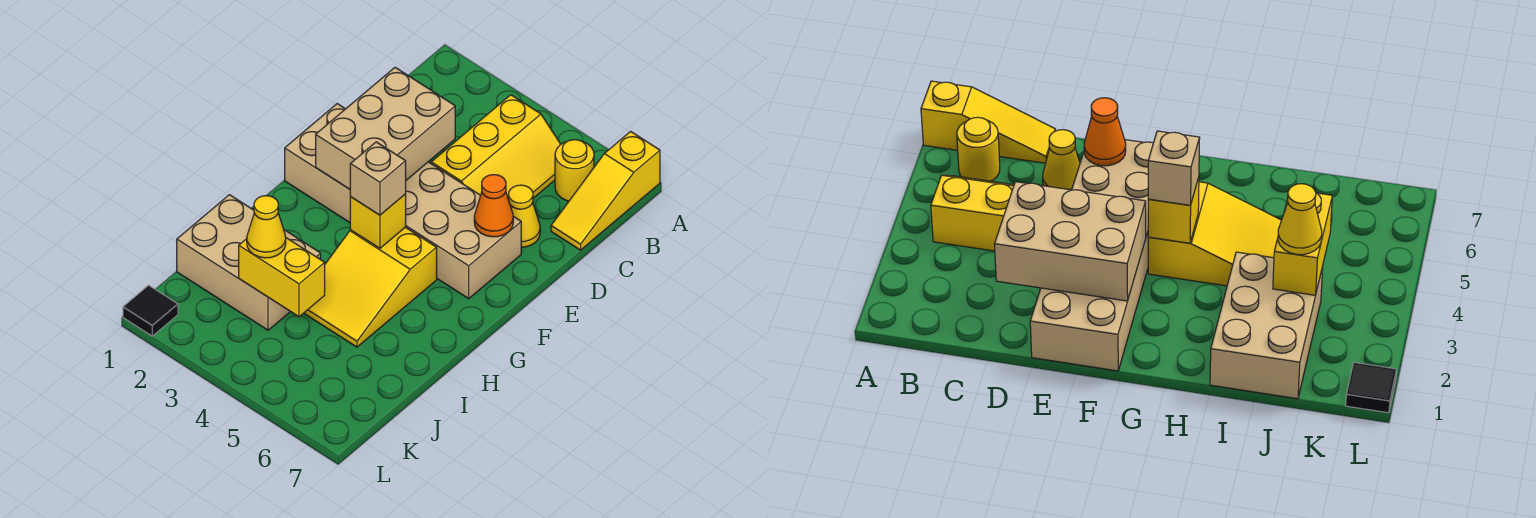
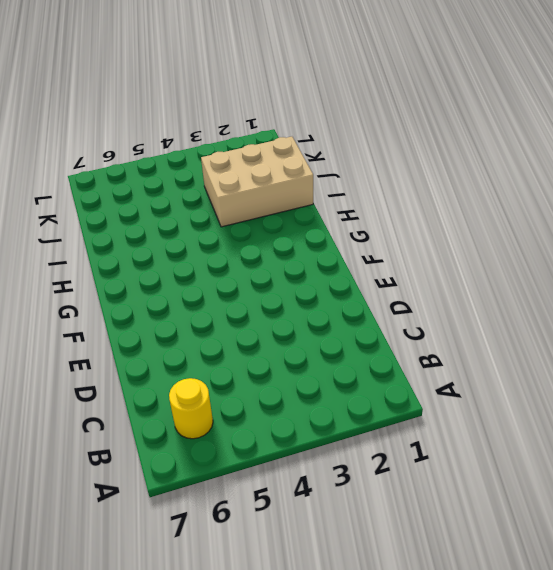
none -> yellow 1x3 slope [551,131,660,250]
none -> yellow 2x3 slope [431,95,561,200]
none -> yellow 1x1 cone [509,185,540,247]

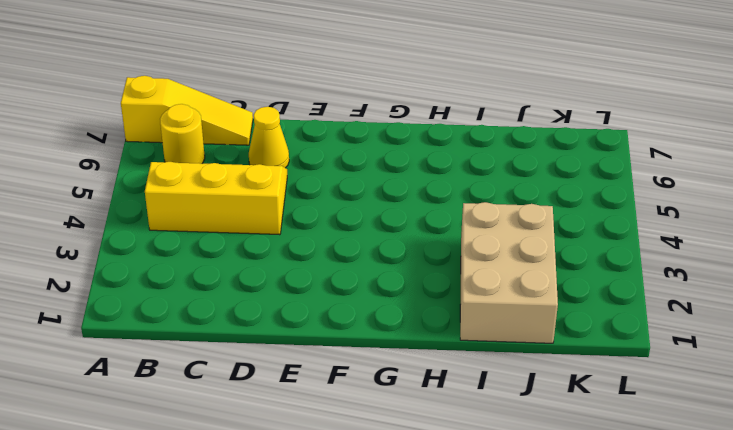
none -> tan 2x6 brick [285,104,521,299]
none -> yellow 2x3 slope [304,227,437,347]
none -> black 1x1 tile [123,285,178,336]

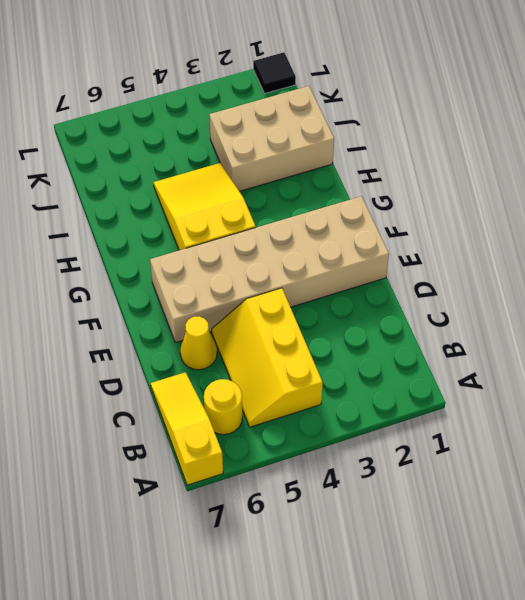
none -> tan 2x3 brick [316,67,455,189]
none -> orange 1x1 cone [474,175,513,237]
none -> yellow 1x1 brick [350,194,406,248]

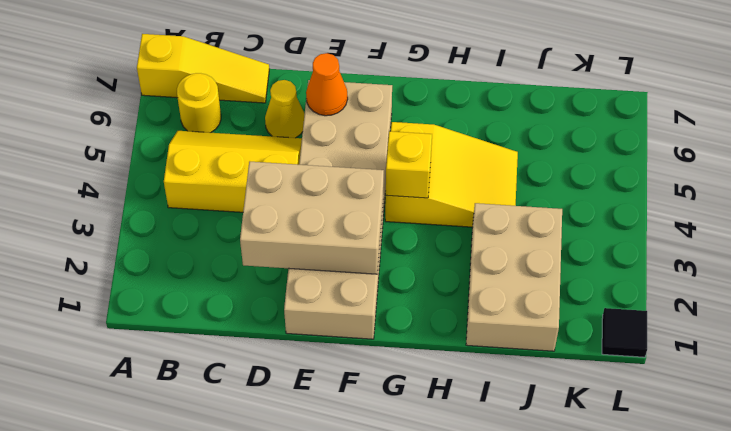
none -> yellow 1x2 brick [239,238,325,317]
none -> tan 1x1 brick [350,142,406,215]
none -> yellow 1x1 cone [247,196,286,258]

